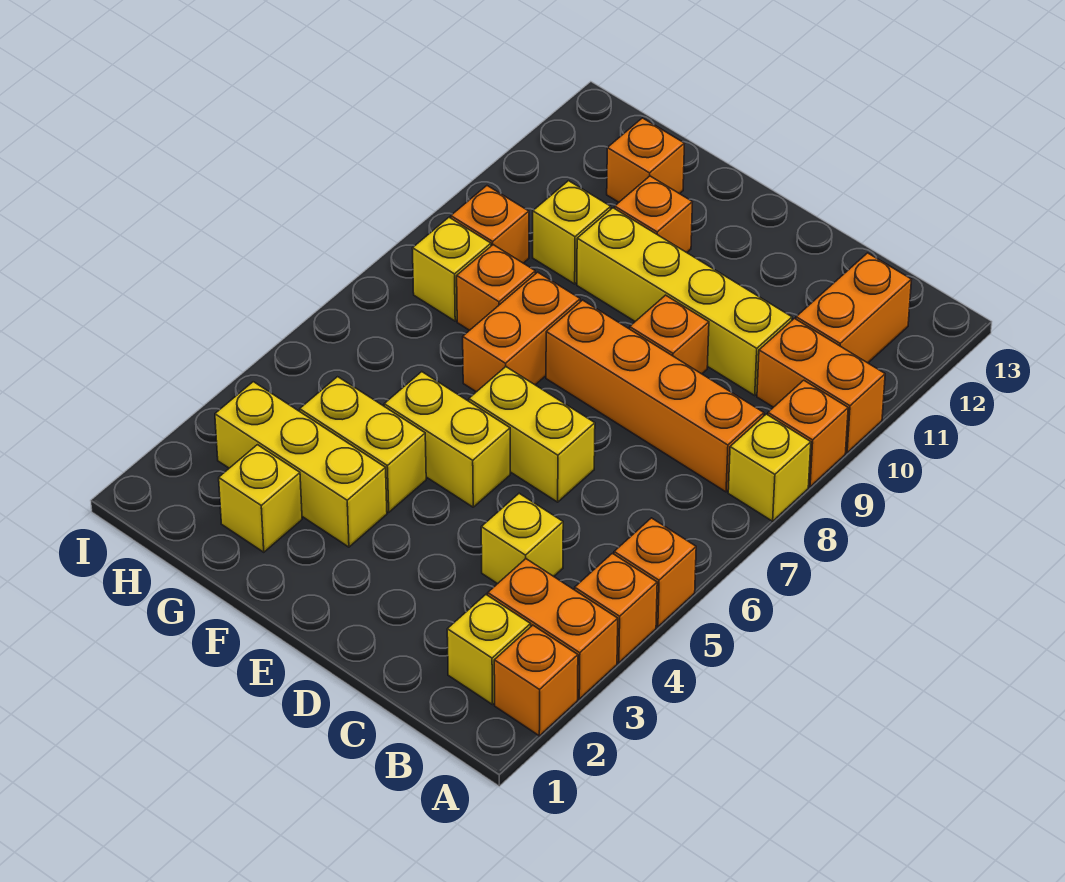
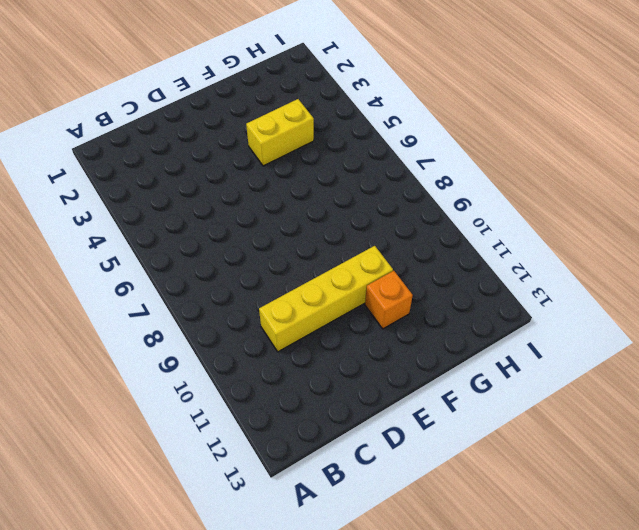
none -> orange 1x1 brick [494,625,578,736]
none -> orange 1x2 brick [488,559,618,699]
none -> orange 1x1 brick [575,553,657,663]

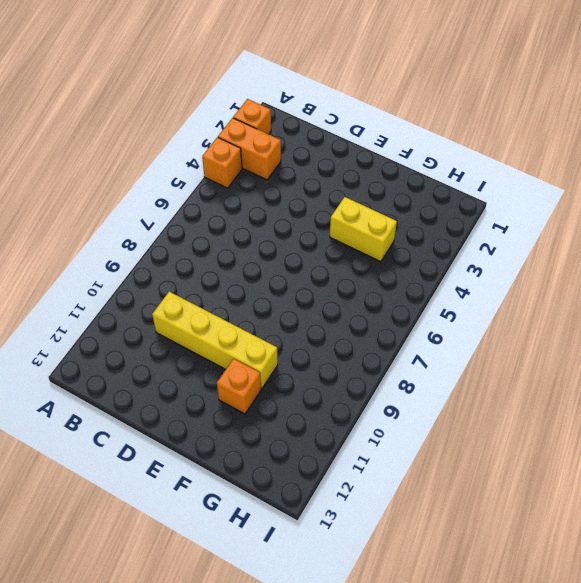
none -> orange 1x1 brick [614,518,696,627]
none -> yellow 1x1 brick [728,414,811,521]
none -> orange 1x1 brick [768,380,848,487]

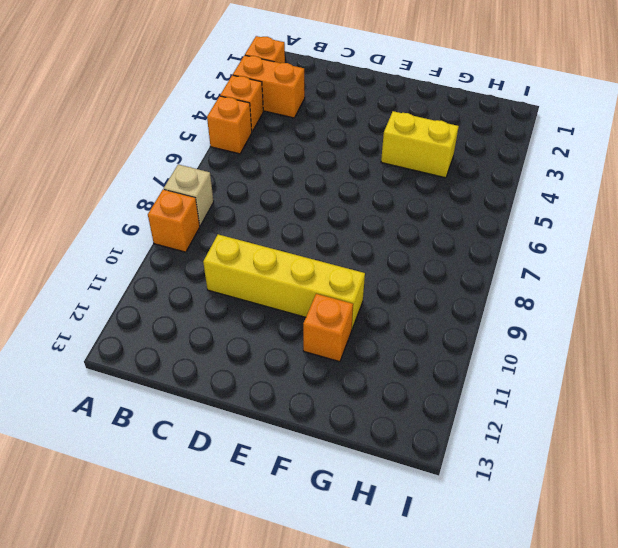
tan 1x1 brick [164,164,214,226] -> yellow 1x1 brick [728,414,811,521]
none -> orange 1x2 brick [757,318,885,453]
none -> yellow 1x1 brick [447,595,531,705]
none -> orange 1x4 brick [546,300,764,492]

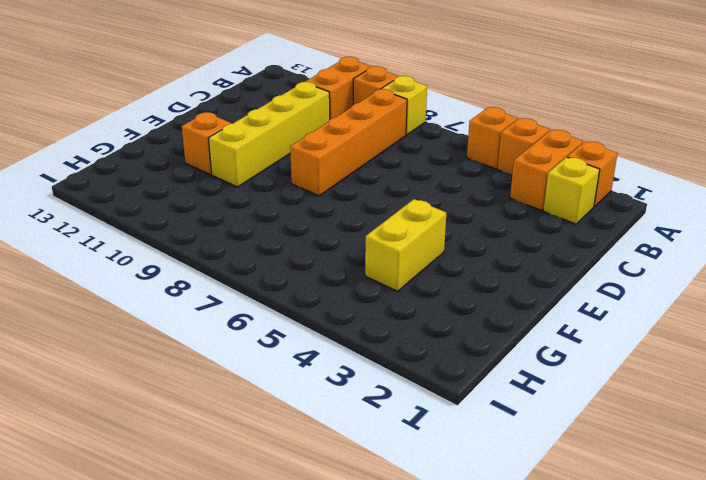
none -> orange 1x2 brick [796,253,912,363]
none -> yellow 1x1 brick [481,493,563,584]
none -> yellow 1x2 brick [469,367,595,502]

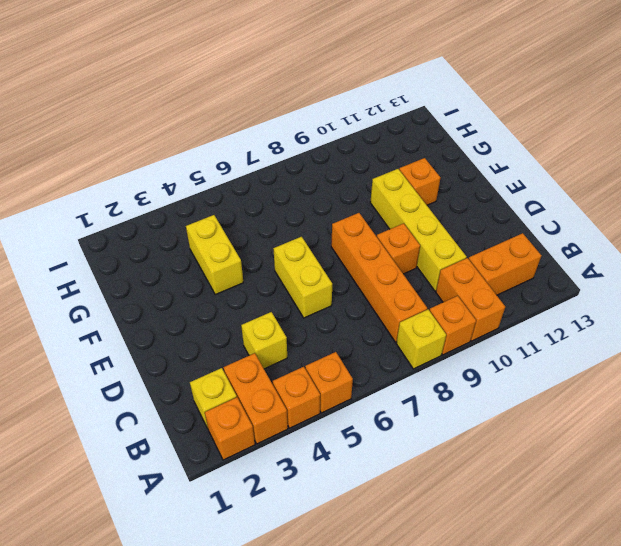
none -> yellow 1x2 brick [384,372,510,507]
none -> yellow 1x3 brick [215,382,387,547]
none -> orange 1x2 brick [463,272,580,392]

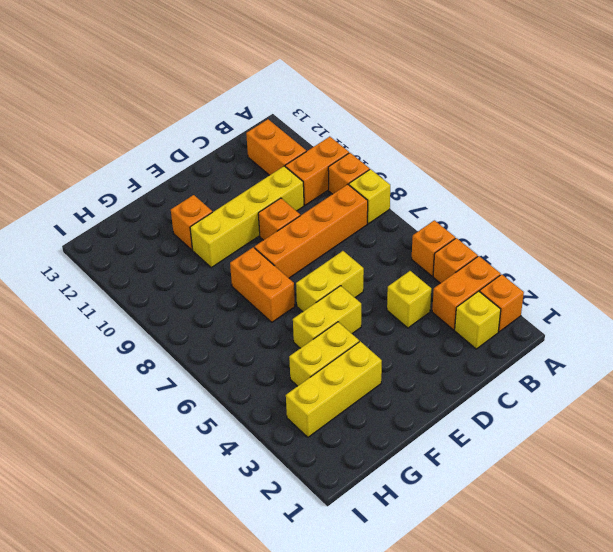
none -> yellow 1x1 brick [219,445,302,552]
none -> orange 1x1 brick [457,245,535,330]
none -> yellow 1x1 brick [533,181,611,284]

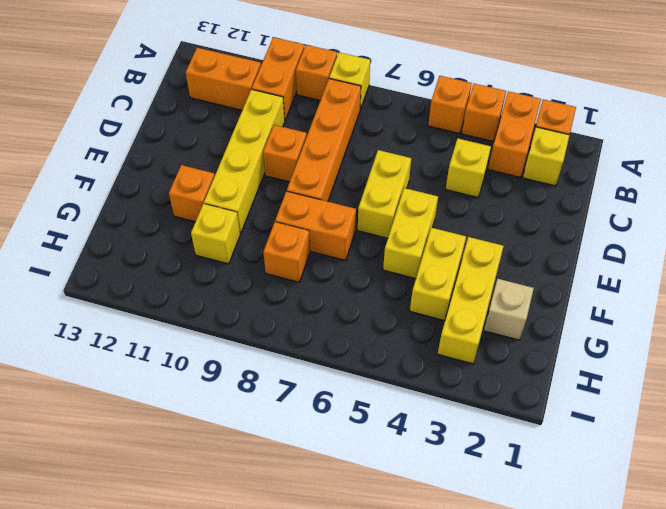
tan 1x1 brick [484,279,534,340] -> yellow 1x1 brick [219,445,302,552]
none -> orange 1x1 brick [607,118,685,202]
none -> yellow 1x1 brick [412,217,491,321]
none -> orange 1x1 brick [451,186,529,263]

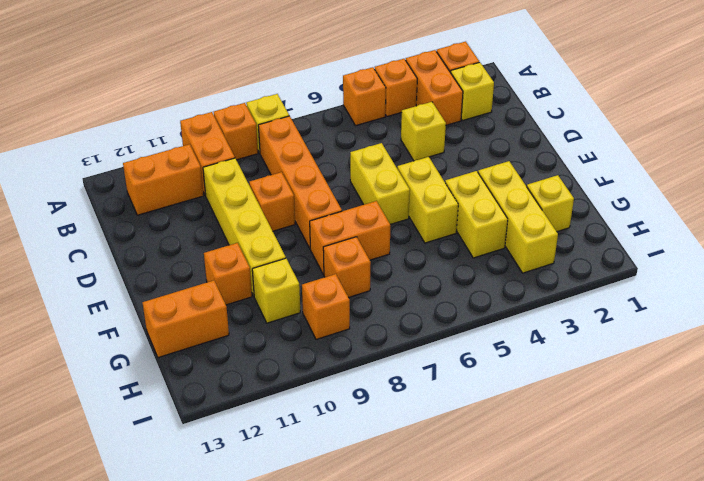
orange 1x2 brick [142,280,229,358] -> orange 1x1 brick [607,118,685,202]
none -> yellow 1x1 brick [412,217,491,321]

